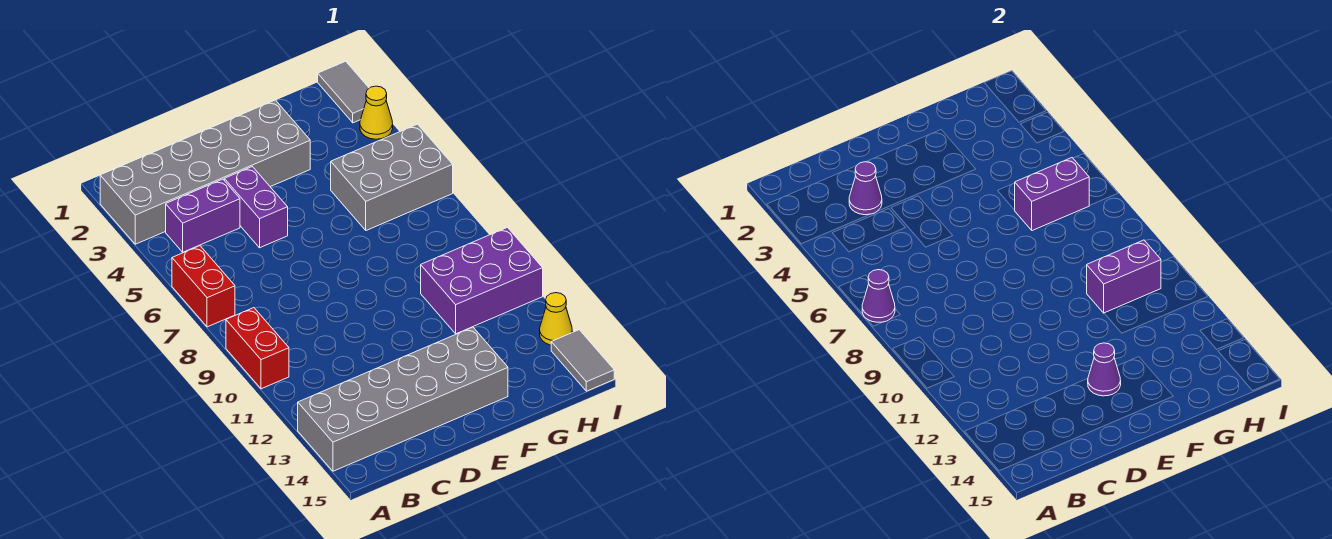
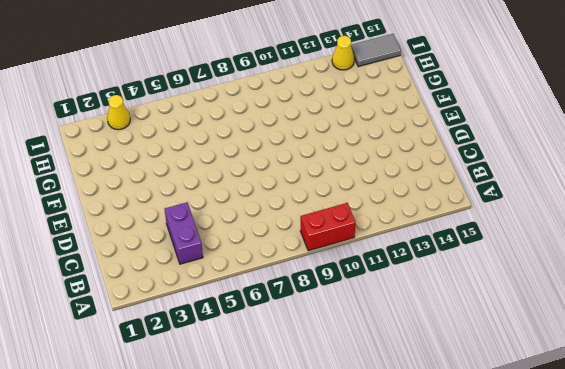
none -> grey 2x6 brick [100,100,310,244]
none -> red 1x2 brick [172,246,235,327]
none -> grey 2x6 brick [298,327,508,471]

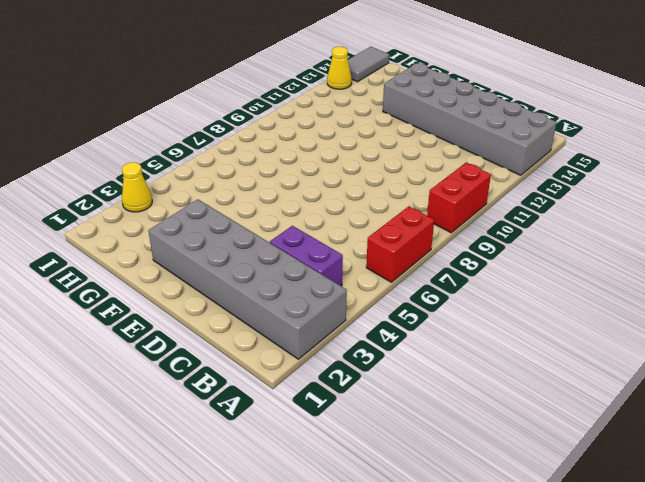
none -> purple 1x2 brick [224,167,288,248]
none -> grey 2x3 brick [331,124,453,231]
none -> purple 2x3 brick [421,227,543,334]

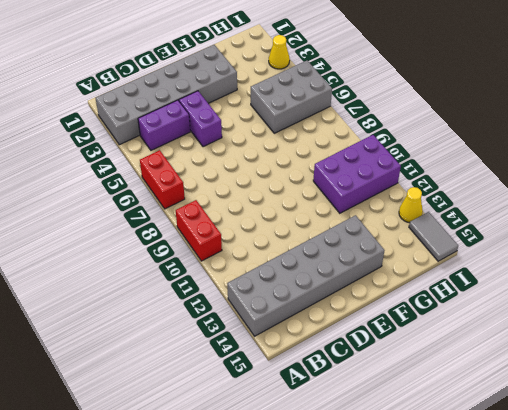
none -> grey 1x2 tile [318,61,369,123]
none -> purple 1x1 cone [862,270,895,322]
none -> purple 1x1 cone [849,162,882,215]

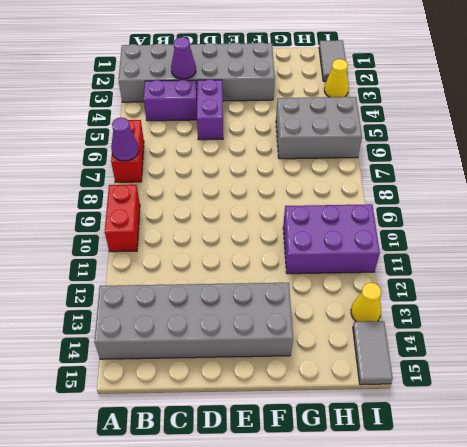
none -> purple 1x1 cone [1088,343,1121,396]
none -> purple 1x2 brick [1015,158,1090,231]
none -> purple 1x2 brick [1087,240,1161,313]

